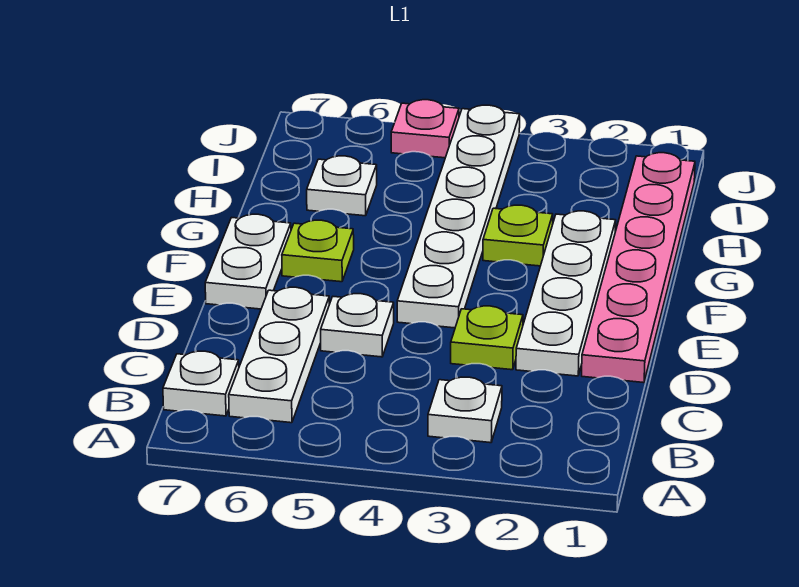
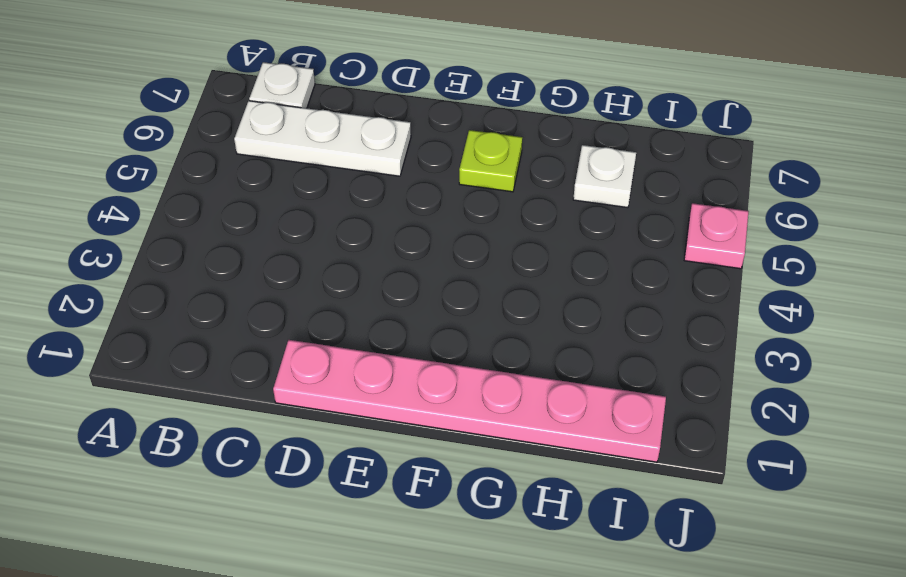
none -> white 1x1 plate [428,377,502,443]
none -> white 1x4 plate [516,211,616,376]
none -> lime 1x1 plate [451,306,523,370]

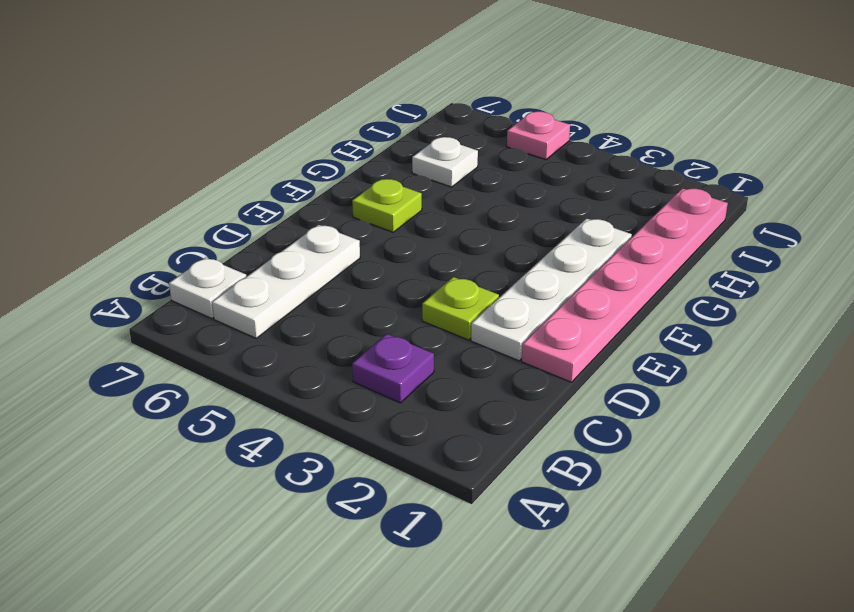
purple 1x1 plate [352,334,434,403] -> white 1x1 plate [428,377,502,443]
none -> white 1x1 plate [321,294,394,357]
none -> white 1x6 plate [397,105,520,328]
none -> white 1x2 plate [205,214,291,309]

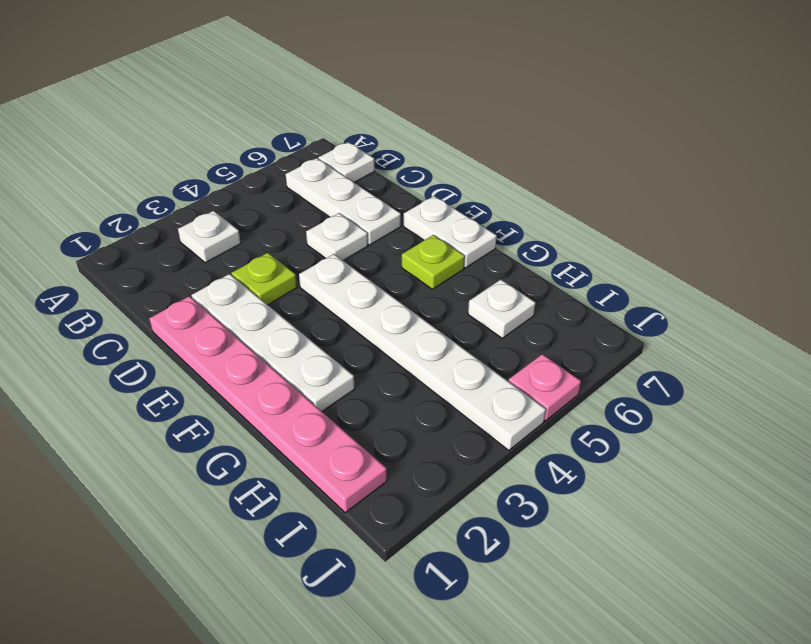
none -> lime 1x1 plate [483,205,553,266]

